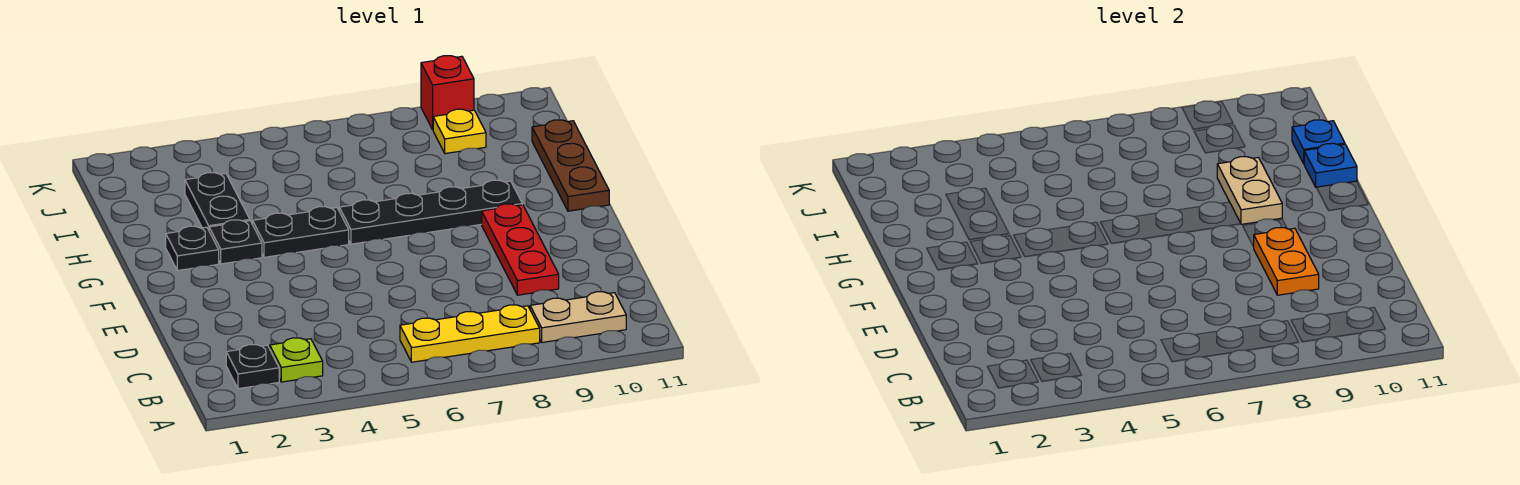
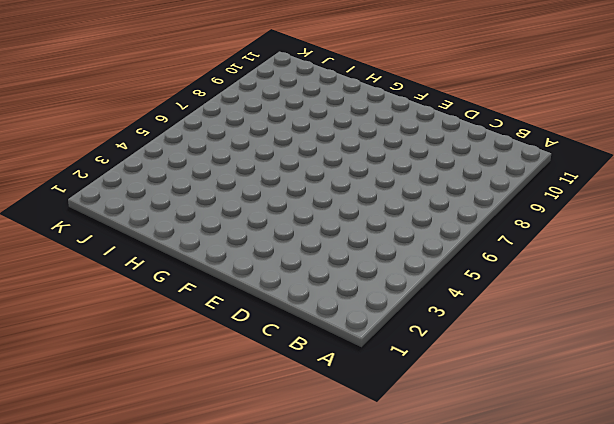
none -> black 1x1 plate [226,345,279,389]
none -> lime 1x1 plate [270,338,323,382]
none -> yellow 1x3 plate [400,305,540,362]

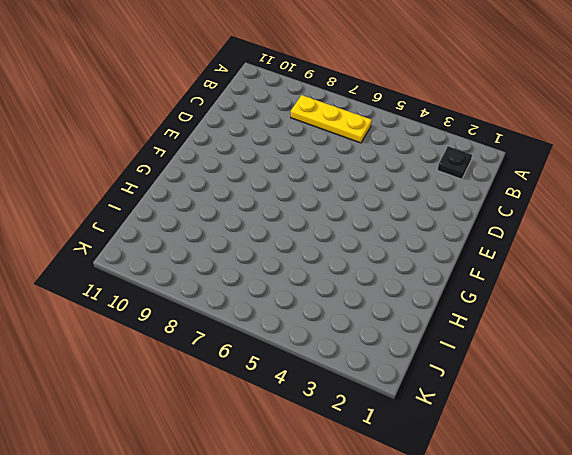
none -> lime 1x1 plate [270,338,323,382]
none -> tan 1x2 plate [530,292,626,342]
none -> red 1x3 plate [482,204,559,295]

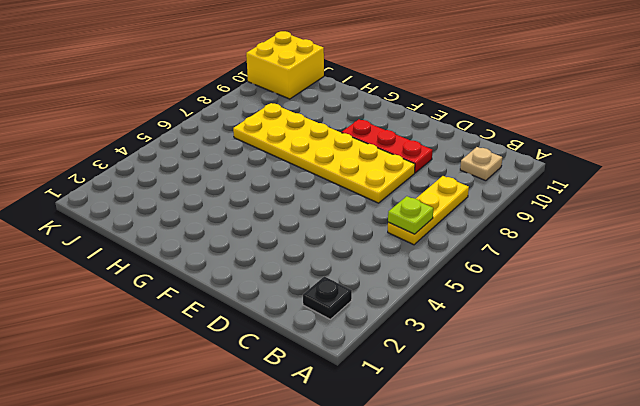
lime 1x1 plate [388,196,433,234] -> lime 1x1 plate moved to [270,338,323,382]
tan 1x1 plate [460,147,502,181] -> tan 1x2 plate [530,292,626,342]
yellow 2x6 plate [233,103,415,203] -> black 1x4 plate [339,180,522,244]
yellow 2x2 brick [246,31,324,99] -> none
none -> black 1x1 plate [166,226,219,271]
none -> black 1x1 plate [209,220,262,264]
none -> black 1x2 plate [253,207,349,257]

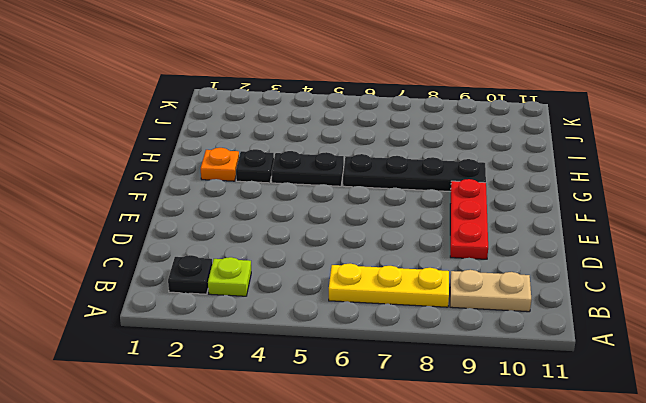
orange 1x1 plate [201,148,239,181] -> black 1x1 plate [166,226,219,271]
none -> brown 1x3 plate [532,120,609,211]
none -> black 1x2 plate [185,173,250,230]
none -> yellow 1x1 plate [433,109,486,154]

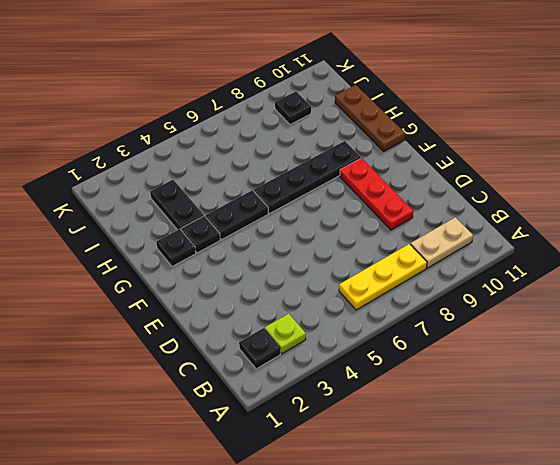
black 1x1 plate [275,92,311,125] -> yellow 1x1 plate [433,109,486,154]
none -> red 1x1 brick [421,56,474,130]
none -> orange 1x2 plate [1254,228,1319,295]
none -> tan 1x2 plate [1217,157,1282,224]

